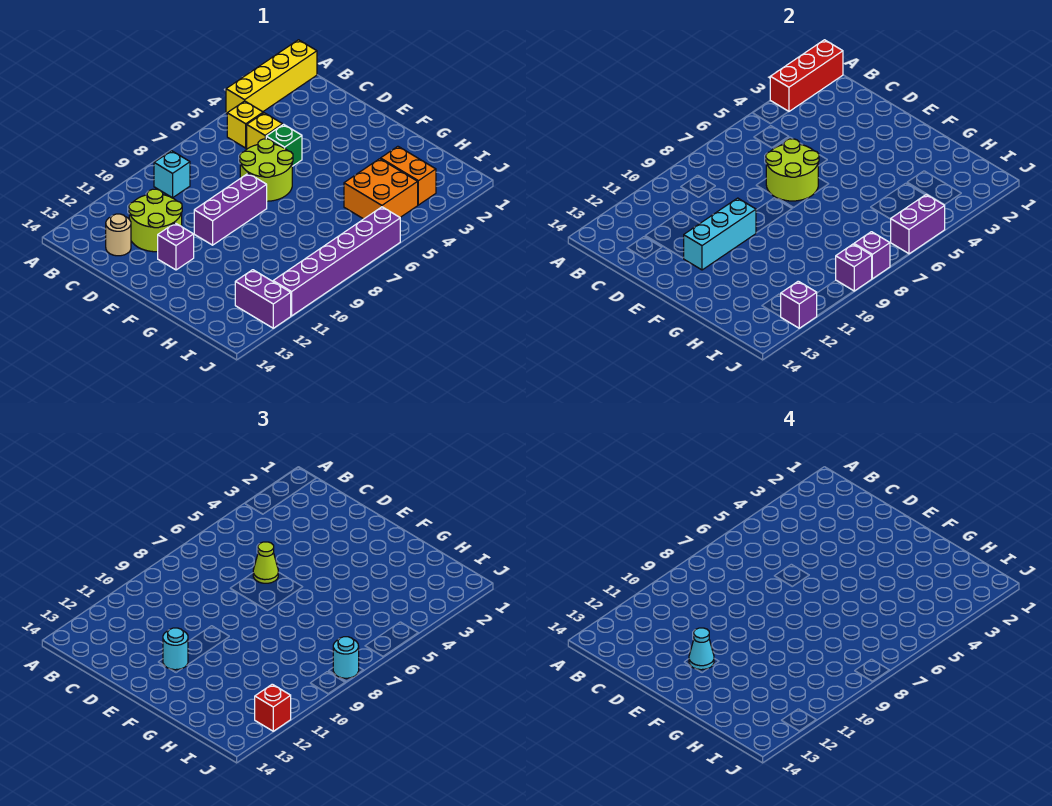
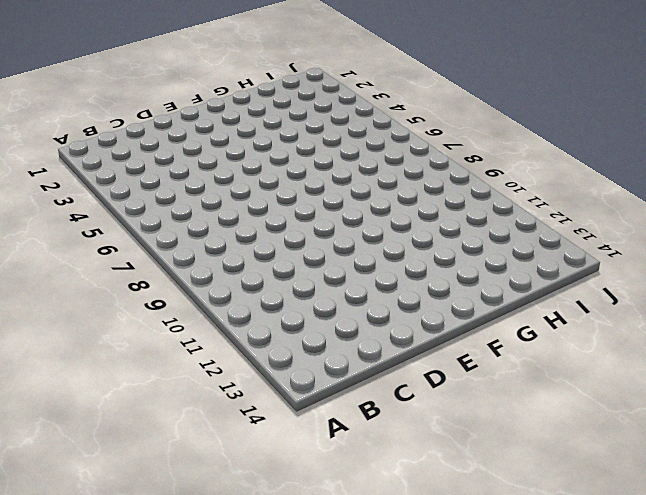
none -> yellow 1x4 brick [226,40,317,113]
none -> yellow 1x1 brick [227,101,263,148]
none -> cyan 1x1 brick [154,151,190,198]

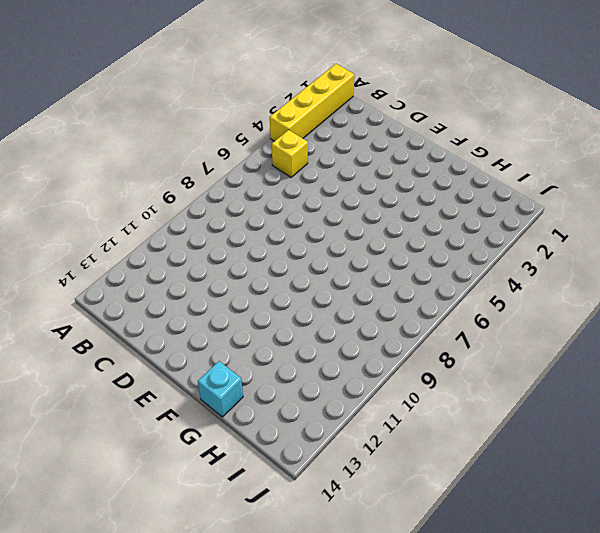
cyan 1x1 brick [198,361,243,417] -> cyan 1x1 brick moved to [154,151,190,198]
none -> yellow 1x1 brick [247,113,283,149]
none -> lime 2x2 round brick [129,189,182,252]
none -> tan 1x1 round brick [106,214,131,256]

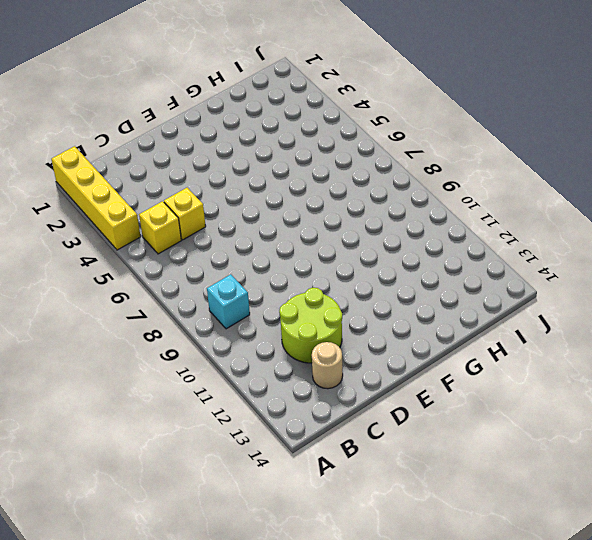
none -> green 1x1 brick [266,124,302,166]
none -> lime 2x2 round brick [240,139,293,201]
none -> purple 1x3 brick [194,173,267,245]

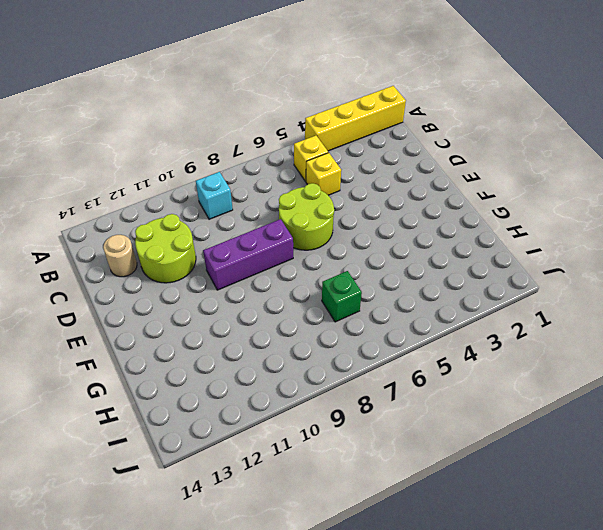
green 1x1 brick [322,271,362,322] -> green 1x1 brick moved to [266,124,302,166]
none -> purple 1x1 brick [158,223,194,270]
none -> orange 1x2 brick [381,146,436,205]
none -> orange 2x2 brick [344,159,418,219]

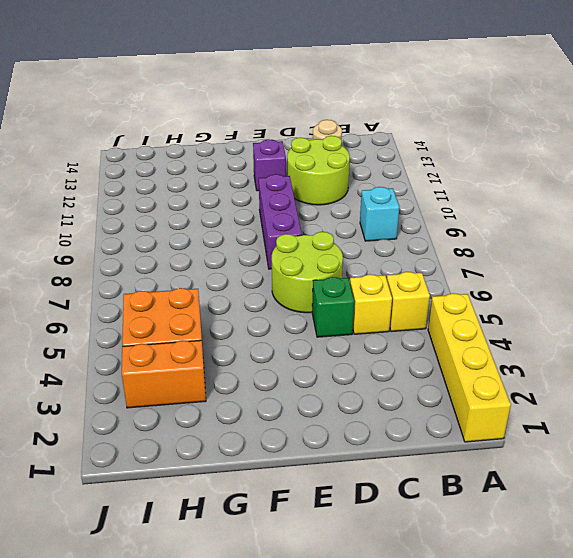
none -> purple 1x2 brick [235,270,291,328]
none -> purple 1x6 brick [273,207,400,316]
none -> red 1x3 brick [770,40,843,111]

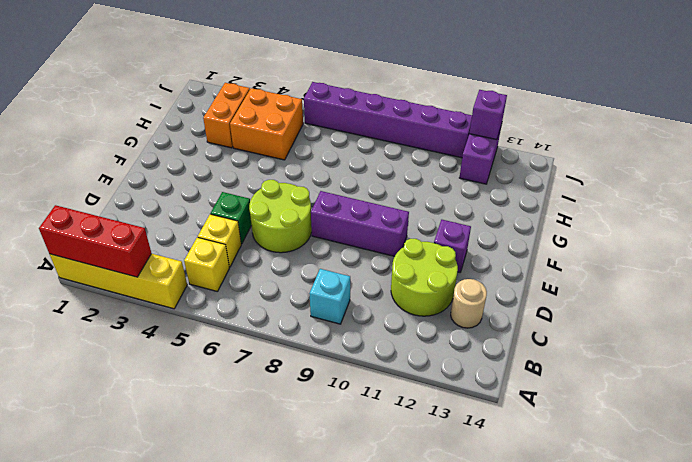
none -> lime 2x2 round brick [766,139,819,201]
none -> cyan 1x3 brick [683,198,756,270]
none -> purple 1x2 brick [891,194,945,254]

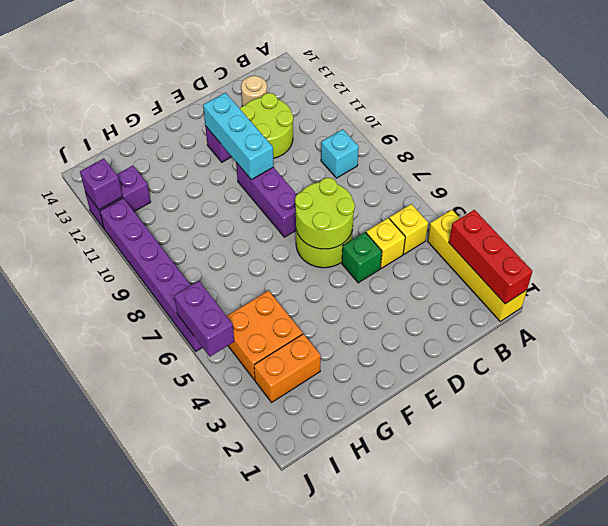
none -> purple 1x1 brick [854,232,890,279]
none -> purple 1x1 brick [836,244,872,291]
none -> lime 1x1 cone [253,542,278,583]

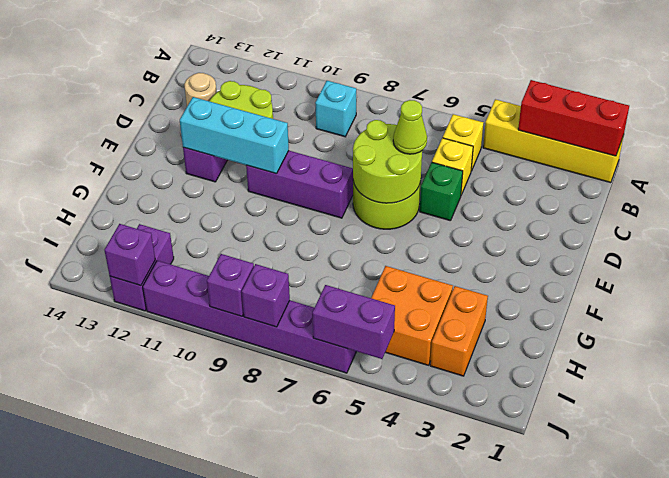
none -> cyan 1x1 round brick [163,628,188,670]
none -> cyan 1x1 round brick [333,637,359,678]
none -> red 1x1 brick [255,684,291,731]

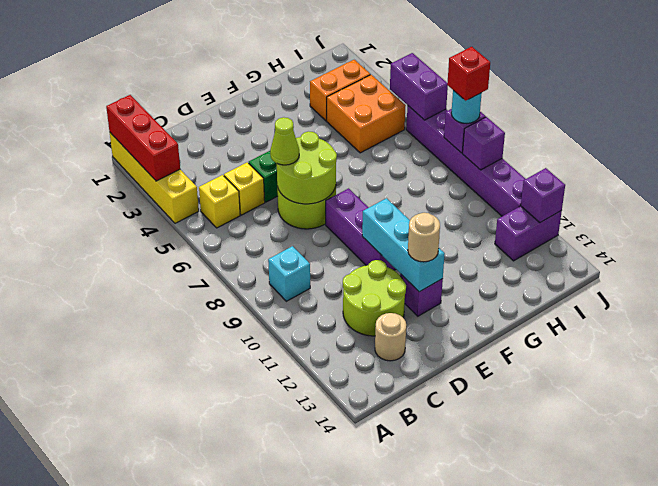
tan 1x1 round brick [408,213,440,262] -> cyan 1x1 round brick [163,628,188,670]
red 1x1 brick [447,47,490,101] -> red 1x1 brick moved to [255,684,291,731]
none -> cyan 1x1 cone [689,628,714,670]

